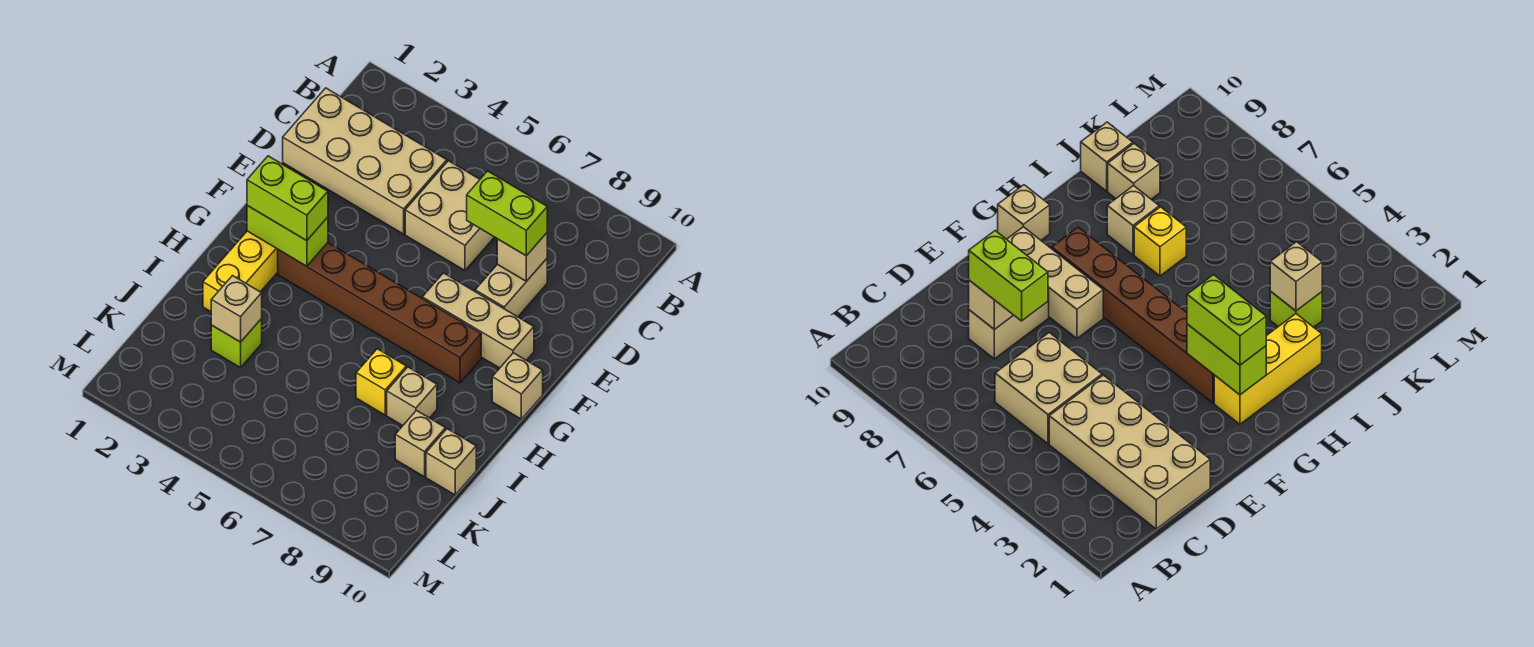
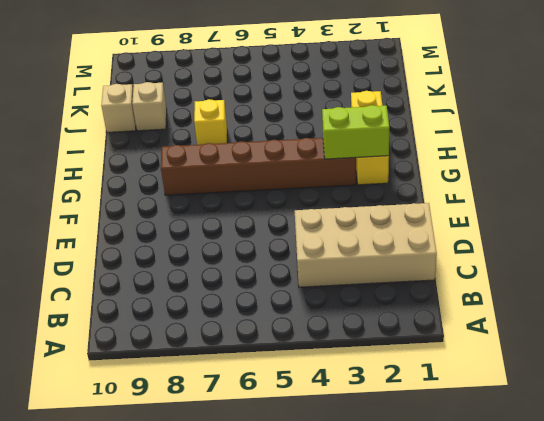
none -> tan 2x2 brick [405,161,494,271]
none -> tan 1x2 brick [475,259,547,317]
none -> tan 1x3 brick [422,273,534,368]

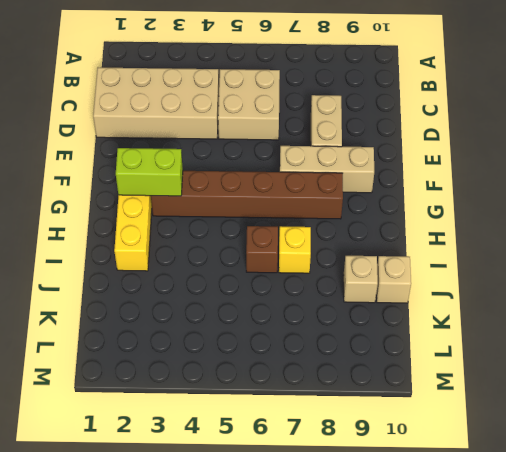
brown 1x1 brick [246,226,278,273] -> none
none -> tan 1x1 brick [492,353,543,419]
none -> tan 1x1 brick [387,367,437,426]
none -> lime 1x1 brick [211,319,262,368]

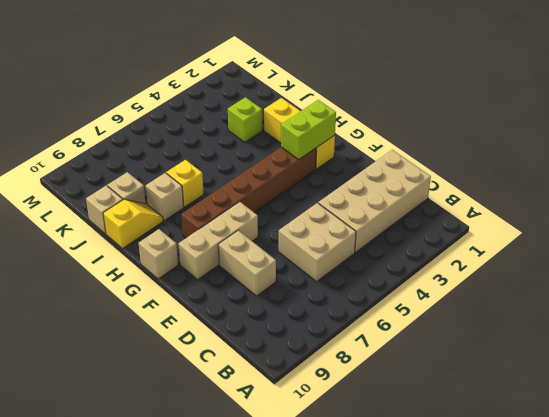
yellow 1x2 slope [103,199,163,249] -> none
none -> tan 1x1 brick [497,233,547,281]
none -> tan 1x1 brick [211,276,262,342]
none -> lime 1x2 brick [467,171,547,256]

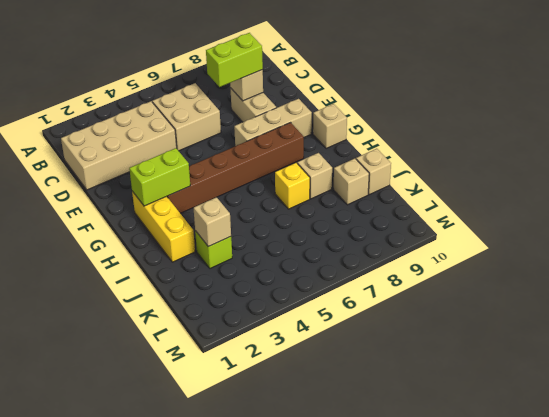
none -> lime 1x2 brick [247,156,328,241]

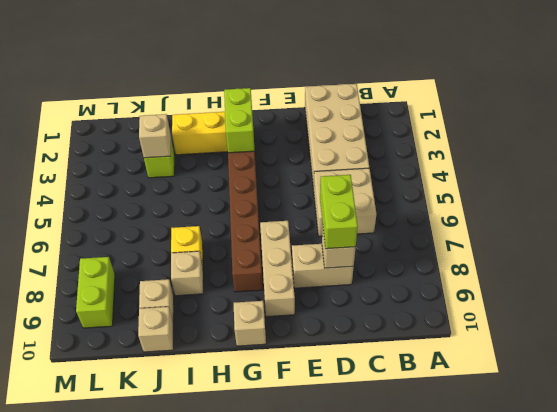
lime 1x2 brick [76,257,115,328] -> lime 1x2 brick moved to [247,156,328,241]

